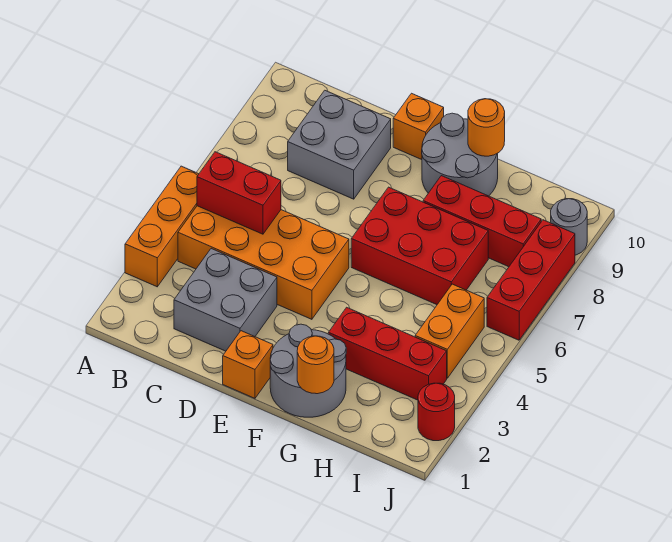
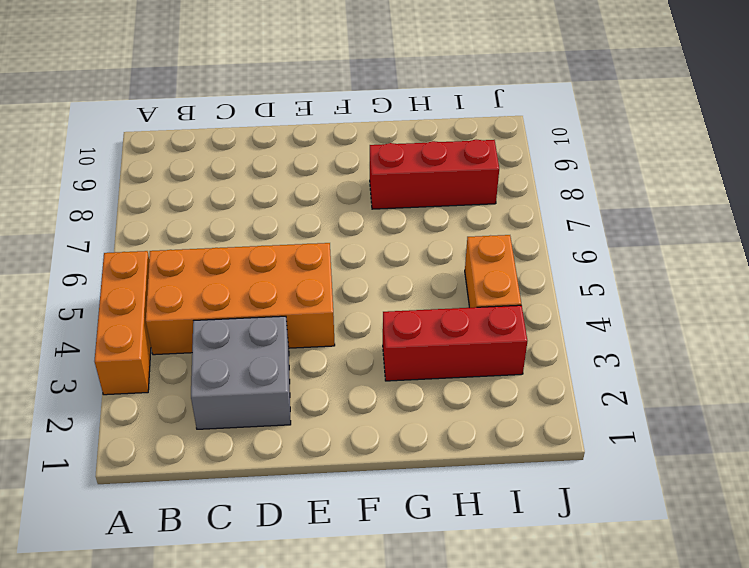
none -> grey 2x2 brick [288,90,391,199]
none -> orange 1x1 brick [223,331,273,398]
none -> orange 1x1 brick [393,93,444,160]

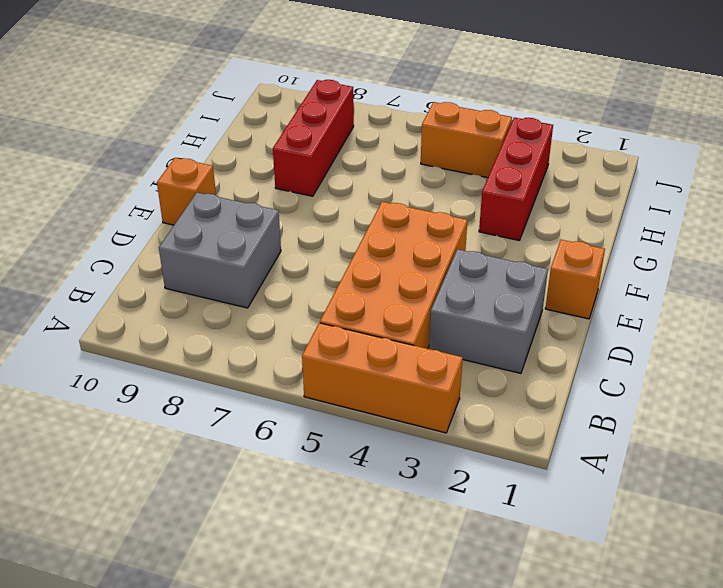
none -> grey 2x2 round brick [270,324,346,417]
none -> red 2x3 brick [351,187,488,305]
none -> grey 2x2 round brick [422,113,498,196]

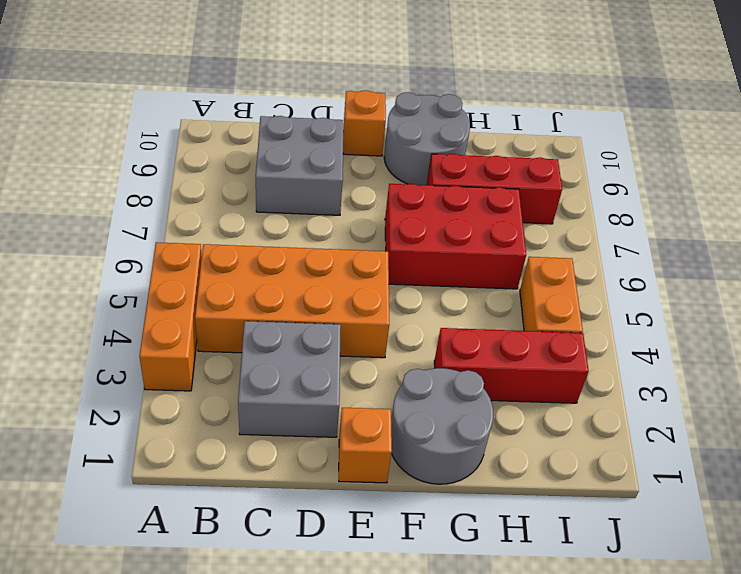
none -> red 1x1 round brick [418,383,455,441]
none -> red 1x3 brick [487,220,575,340]
none -> grey 1x1 round brick [551,199,587,255]

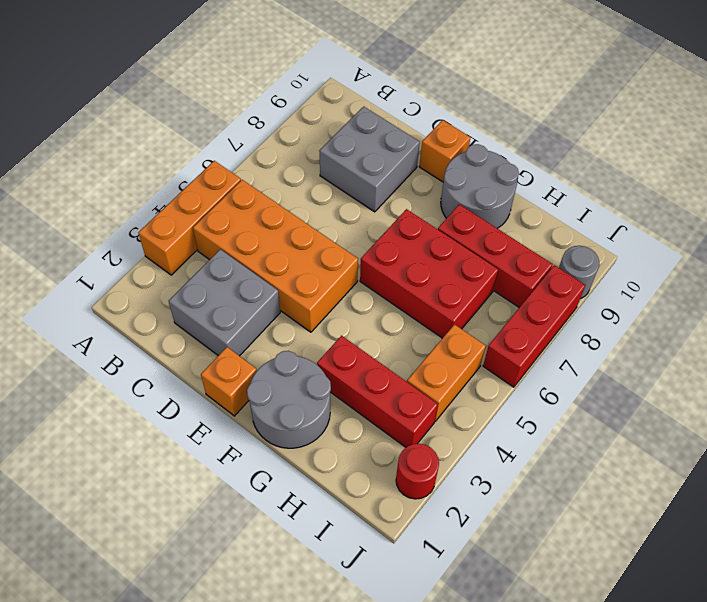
none -> red 1x2 brick [197,152,281,234]
none -> orange 1x1 round brick [297,336,334,394]
none -> orange 1x1 round brick [468,99,505,156]

